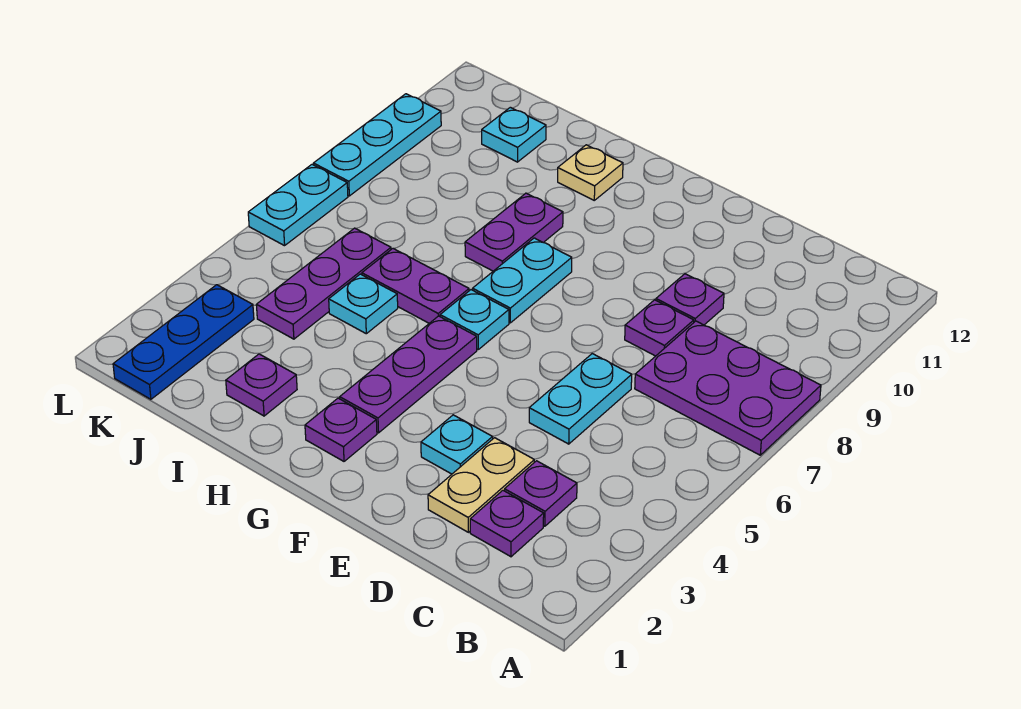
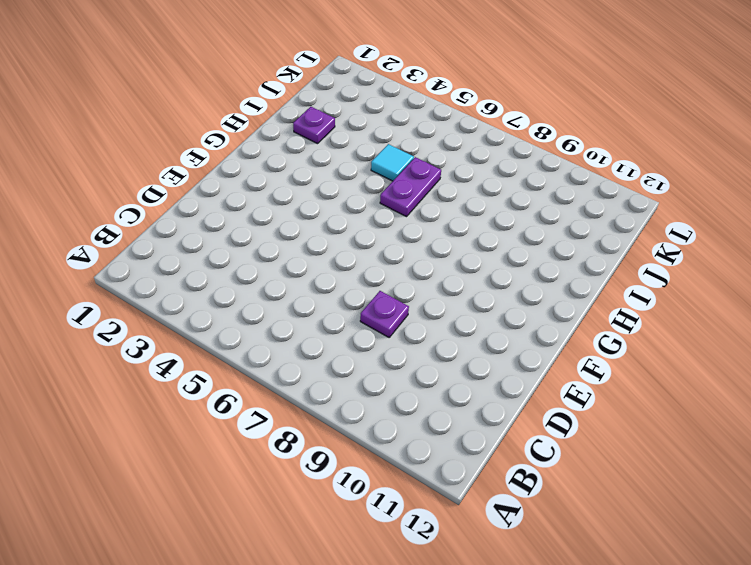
cyan 1x1 tile [371,144,414,181] -> cyan 1x1 plate [329,274,398,334]
none -> purple 2x3 plate [635,321,821,455]
none -> purple 1x1 plate [470,491,544,557]
none -> purple 1x1 plate [505,461,577,526]

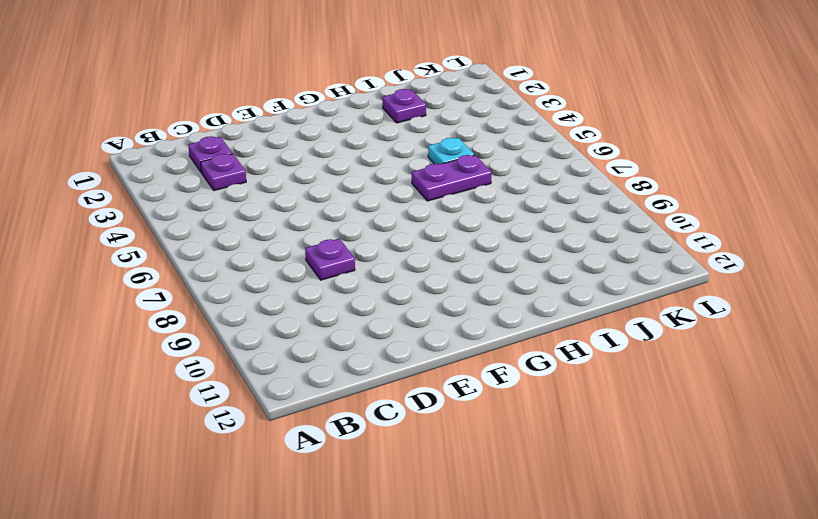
none -> purple 2x3 plate [635,321,821,455]
none -> tan 1x2 plate [428,438,534,532]
none -> cyan 1x2 plate [529,354,632,444]

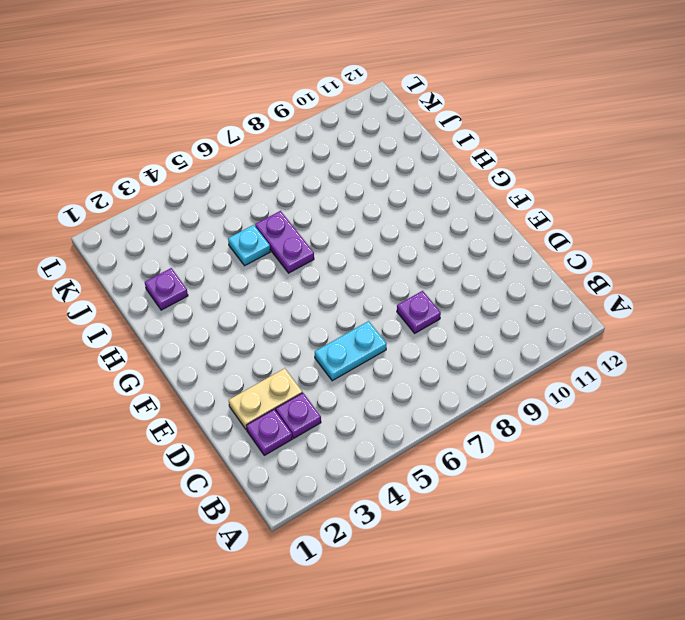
none -> purple 2x3 plate [635,321,821,455]
none -> purple 1x1 plate [656,274,724,325]
none -> cyan 1x1 plate [421,415,493,474]

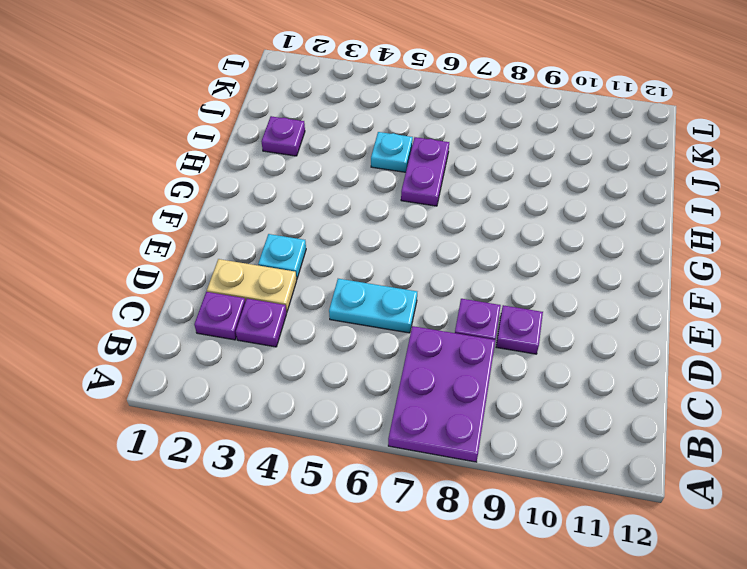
none -> purple 1x1 plate [305,398,377,461]
none -> purple 1x3 plate [340,316,477,433]
none -> cyan 1x1 plate [440,290,509,349]

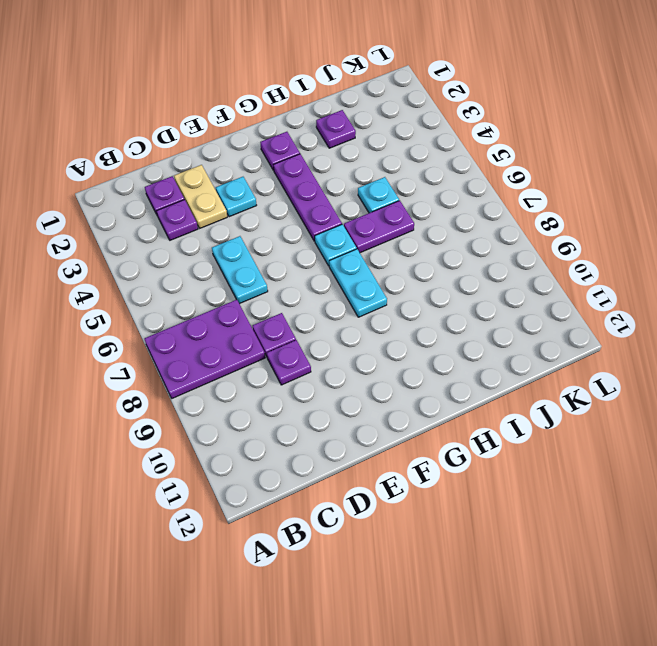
none -> purple 1x2 plate [465,193,563,271]
none -> tan 1x1 plate [558,145,623,200]
none -> purple 1x3 plate [256,228,391,339]

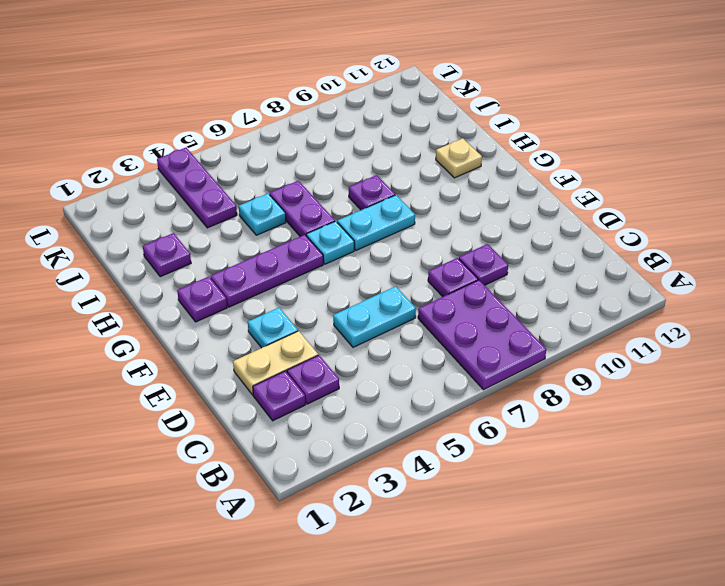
purple 1x1 plate [349,175,395,210] -> purple 1x2 plate [465,193,563,271]
purple 1x3 plate [157,148,237,228] -> purple 1x3 plate turned to [256,228,391,339]
none -> cyan 1x1 plate [482,107,546,162]
none -> blue 1x3 plate [113,285,254,399]
none -> cyan 1x2 plate [248,164,348,246]

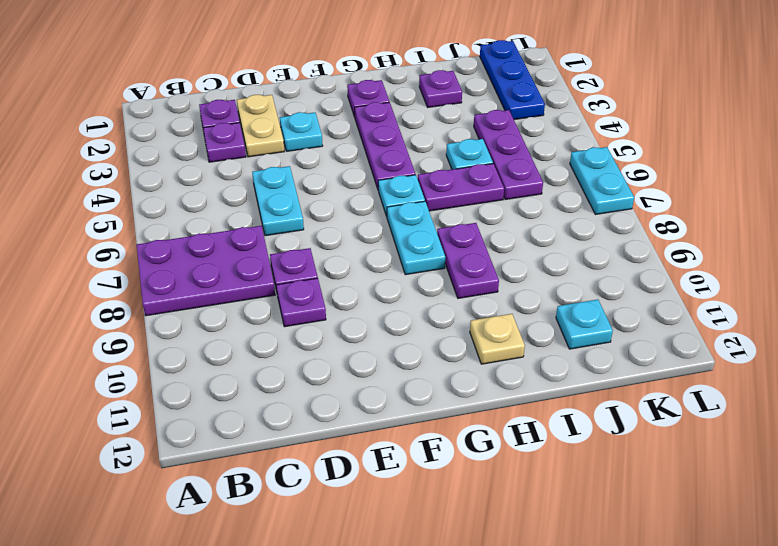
none -> cyan 1x3 plate [313,94,441,196]

